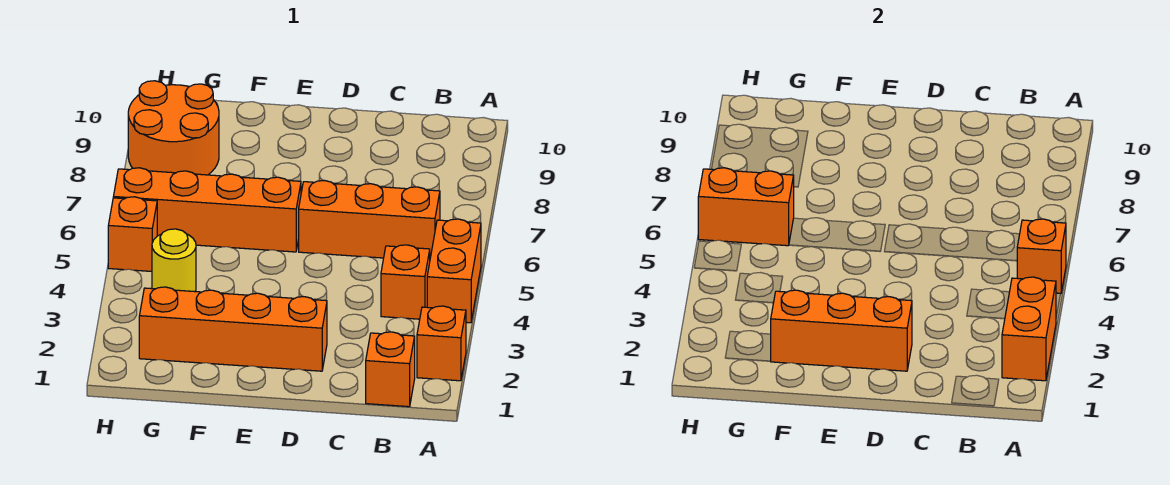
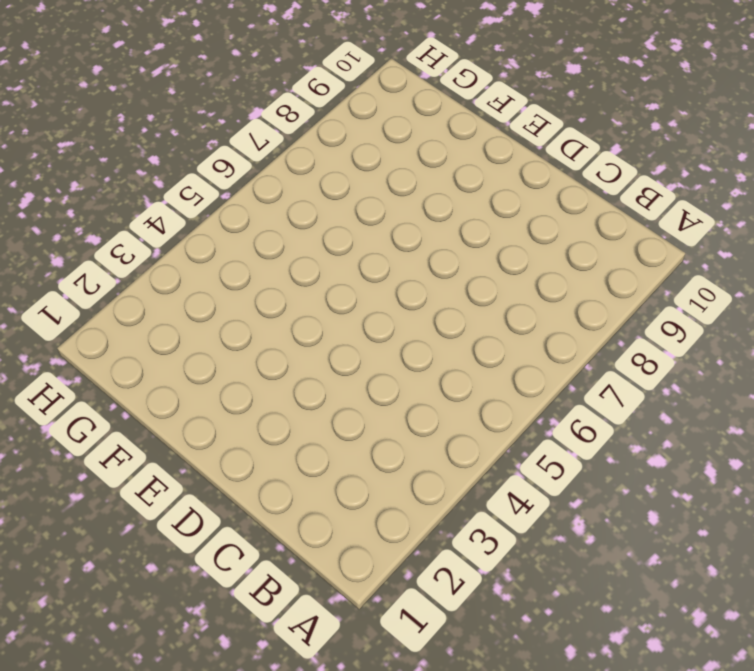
none -> orange 1x1 brick [417,306,466,381]
none -> orange 1x2 brick [427,219,481,323]
none -> orange 1x1 brick [366,332,415,407]

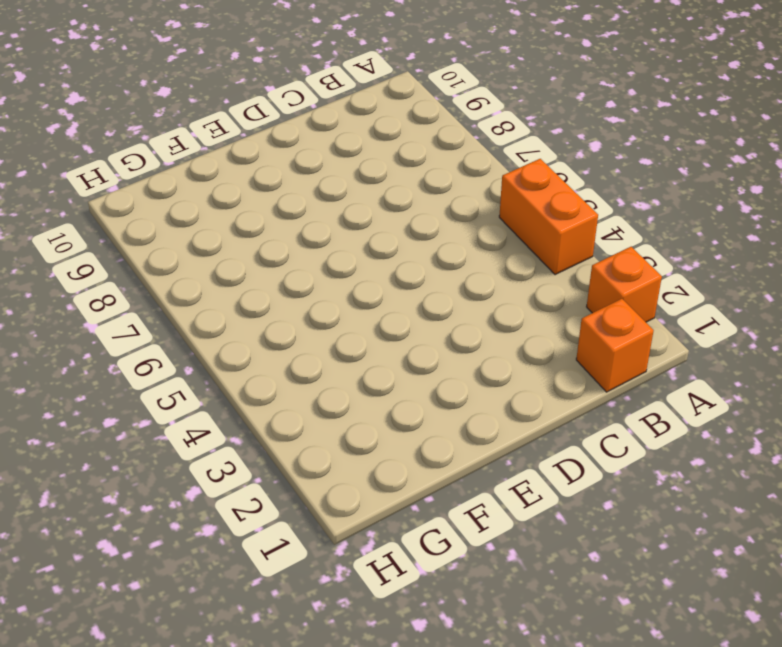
none -> orange 1x1 brick [381,245,430,319]
none -> orange 1x3 brick [299,181,440,258]
none -> orange 1x4 brick [139,287,327,371]

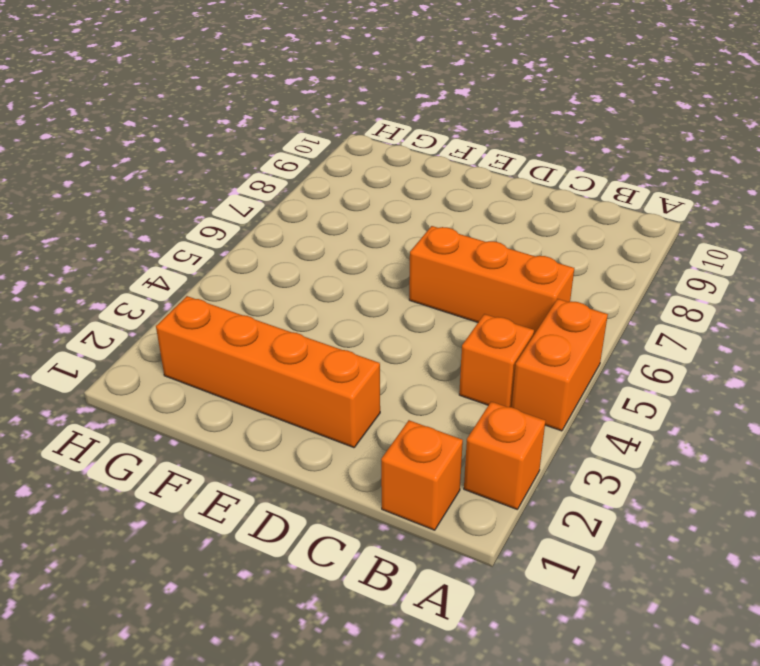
none -> orange 1x4 brick [113,168,301,252]
none -> yellow 1x1 round brick [152,229,196,292]
none -> orange 2x2 round brick [128,81,219,175]

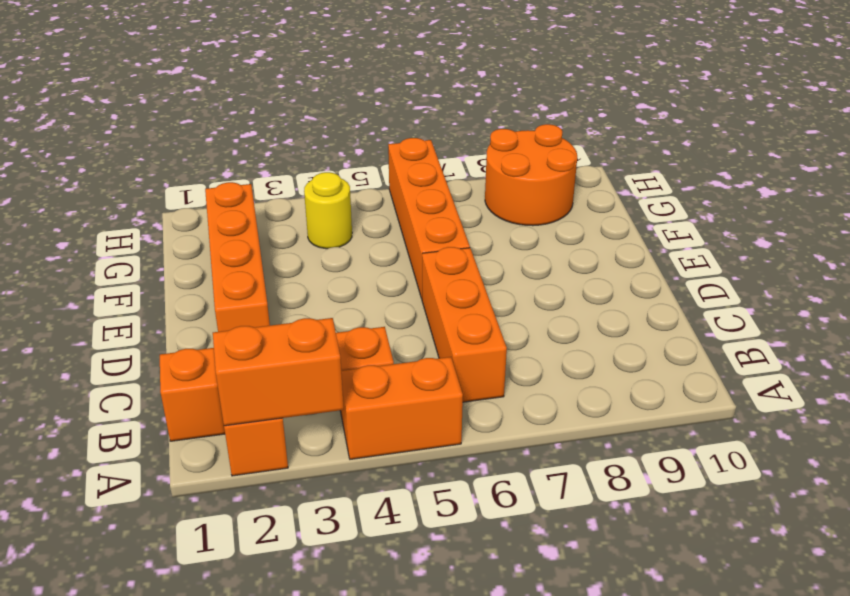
none -> orange 1x1 brick [108,197,157,271]
none -> orange 1x1 brick [1017,219,1066,294]
none -> orange 1x3 brick [771,290,912,371]

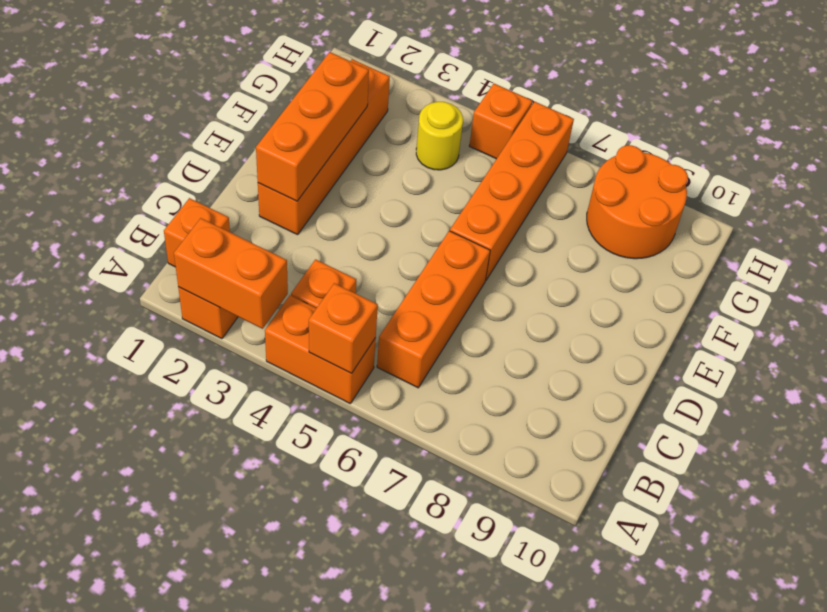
none -> orange 1x2 brick [698,168,794,246]

